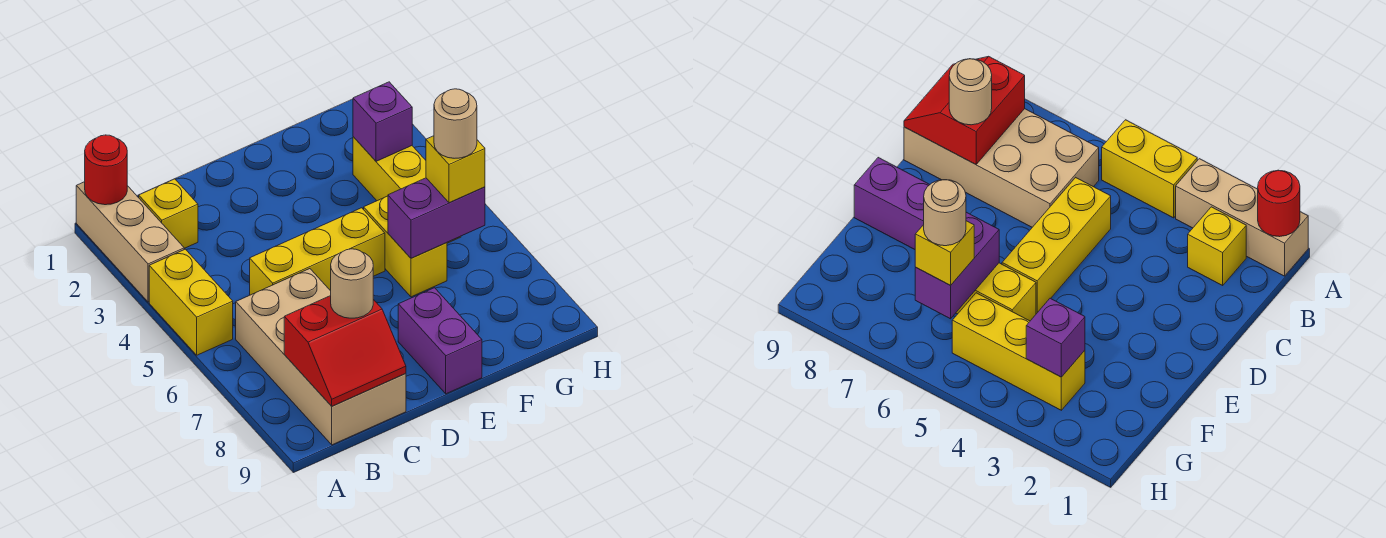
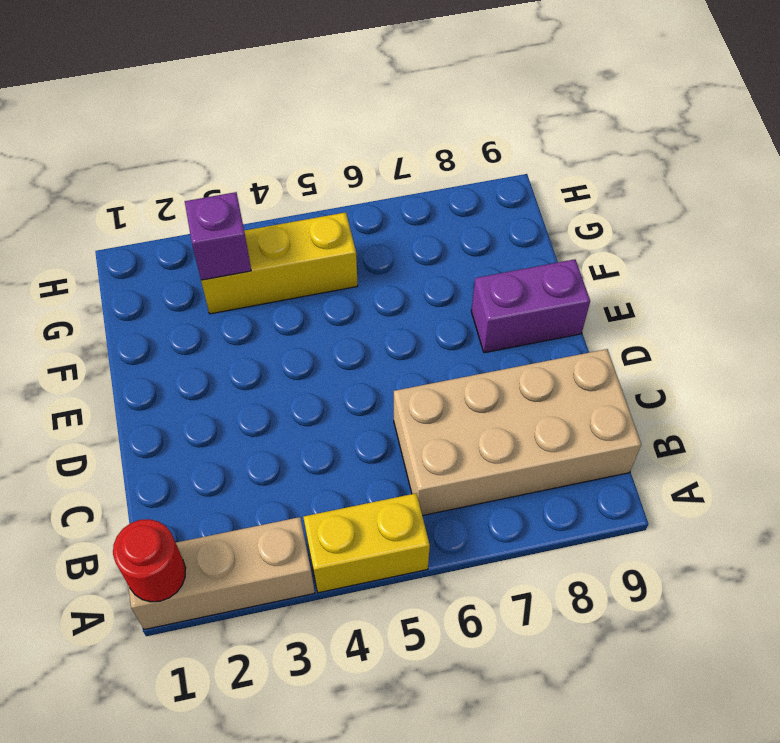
none -> yellow 1x1 brick [139,179,198,248]
none -> yellow 1x3 brick [250,208,385,295]
none -> yellow 1x2 brick [364,196,447,297]

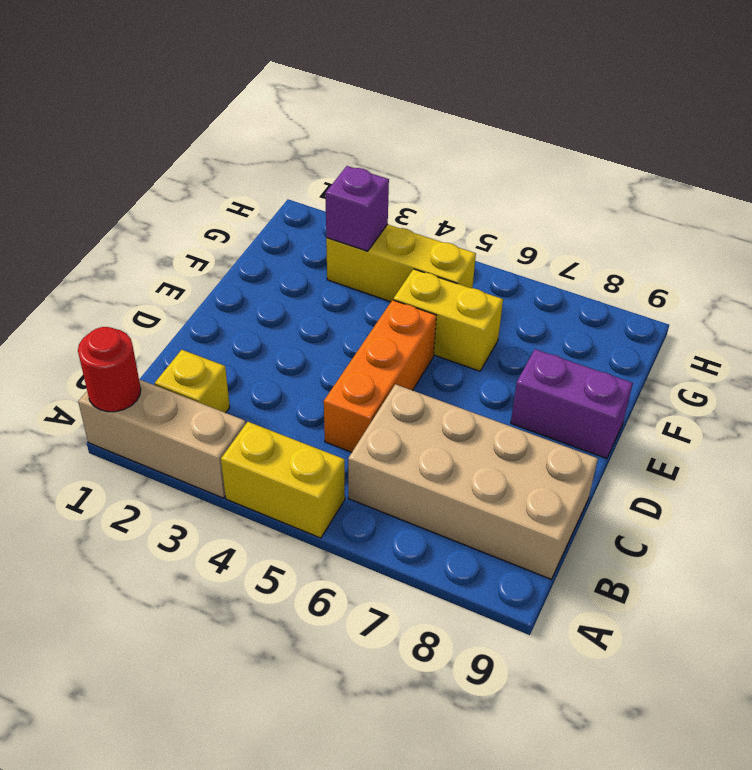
orange 1x3 brick [324,300,436,452] -> yellow 1x3 brick [250,208,385,295]
none -> red 2x2 slope [284,296,406,406]
none -> purple 1x2 brick [388,178,485,258]
none -> tan 1x1 round brick [331,249,373,318]

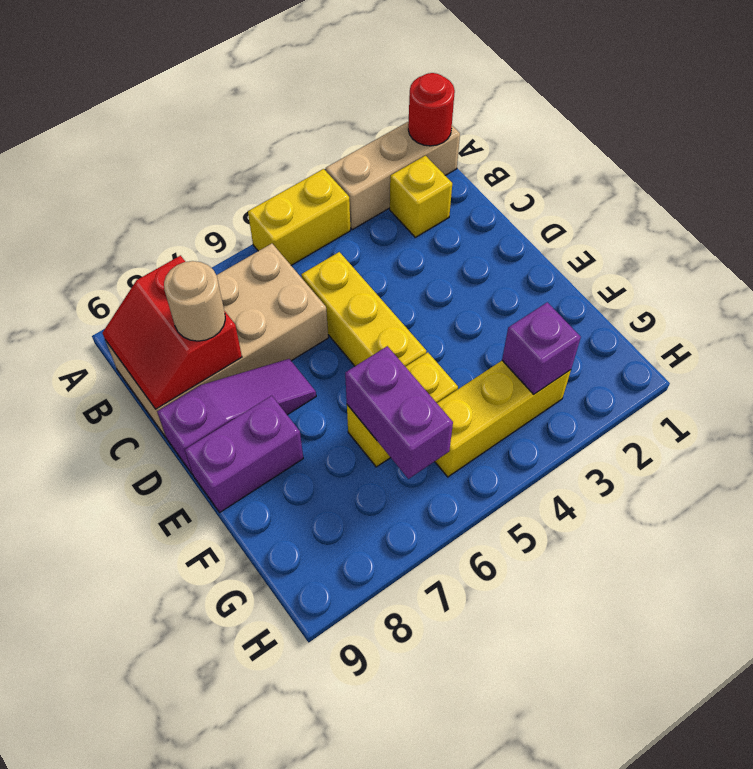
purple 1x3 slope [157,359,316,474] -> none
none -> yellow 1x1 brick [426,136,485,203]
none -> tan 1x1 round brick [434,89,477,158]

